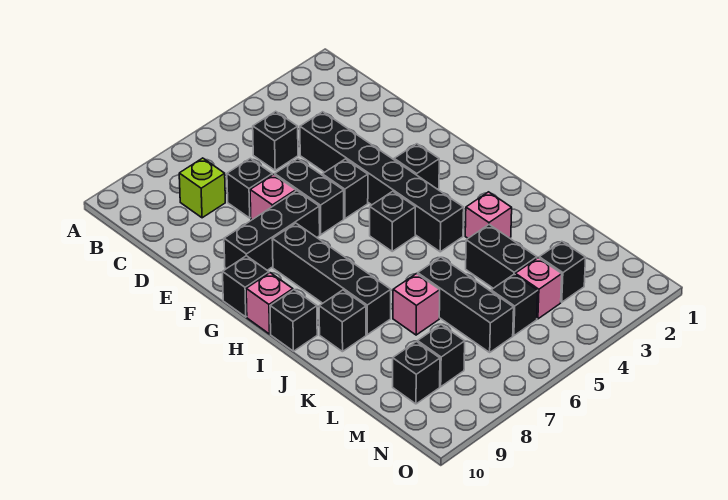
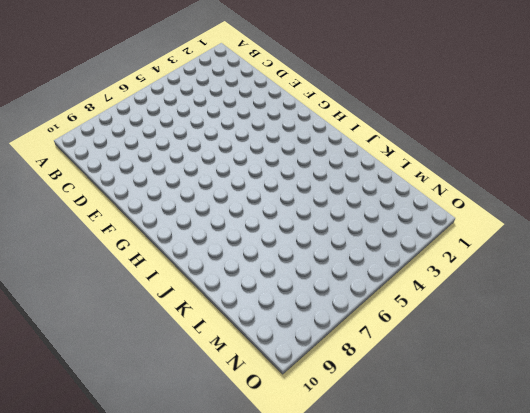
none -> black 1x1 brick [253,111,298,170]
none -> lime 1x1 brick [179,158,225,218]
none -> black 1x6 brick [300,112,464,252]

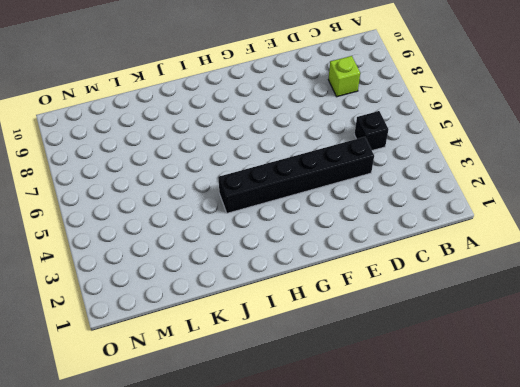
none -> black 1x1 brick [227,158,272,218]
none -> black 1x2 brick [275,159,344,235]
none -> pink 1x1 brick [250,175,296,220]

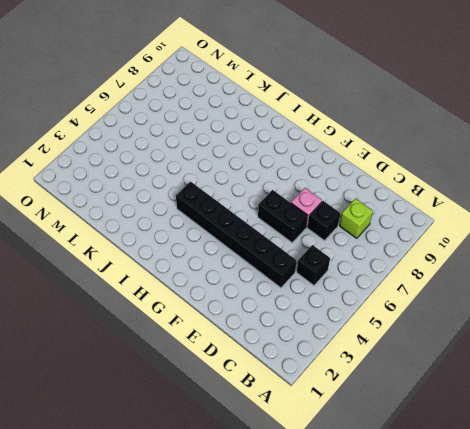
none -> black 1x1 brick [322,159,368,219]
none -> black 1x3 brick [224,191,320,270]
none -> black 1x1 brick [394,144,439,189]

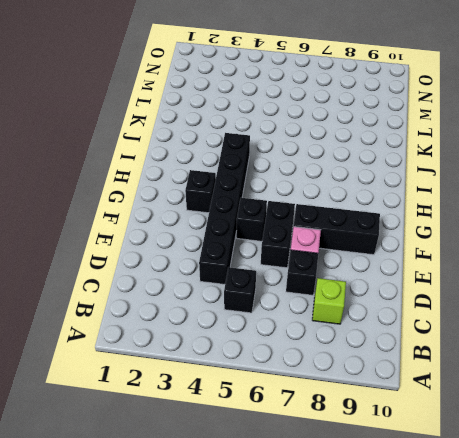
none -> black 1x4 brick [272,223,391,335]
none -> black 1x1 brick [223,256,269,317]
none -> black 1x1 brick [370,191,415,251]

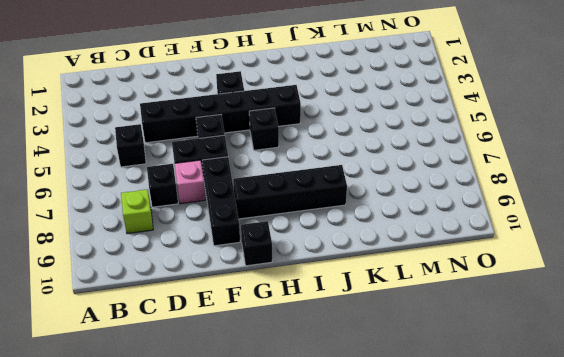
none -> pink 1x1 brick [246,273,293,334]
none -> black 1x1 brick [270,290,317,351]
none -> pink 1x1 brick [465,192,512,238]

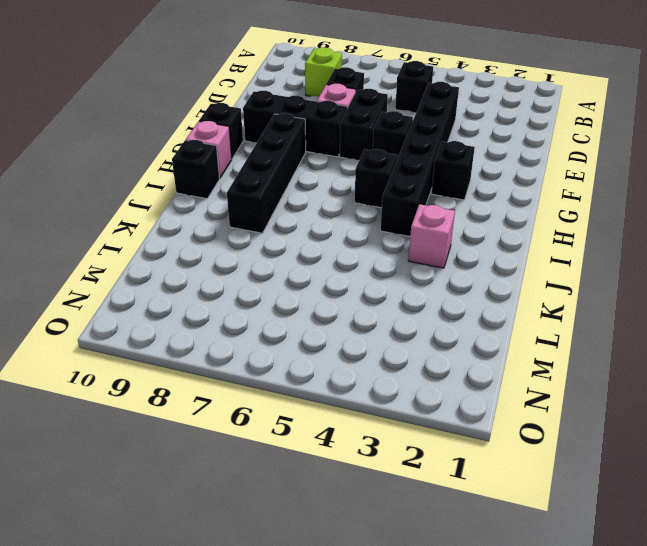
none -> black 1x1 brick [319,290,366,352]
none -> black 1x2 brick [466,225,537,288]
none -> black 1x3 brick [418,257,514,352]

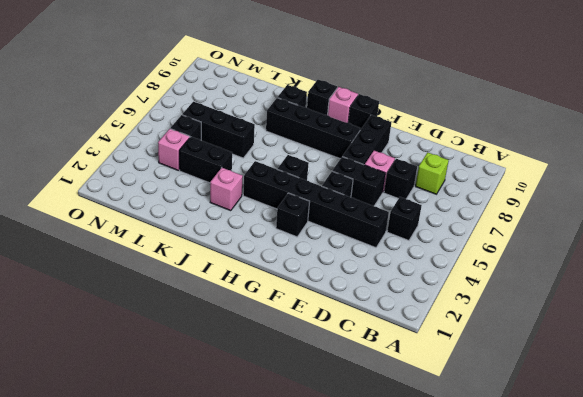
none -> pink 1x1 brick [393,274,440,335]
none -> black 1x1 brick [539,241,586,302]
none -> black 1x1 brick [418,325,465,387]

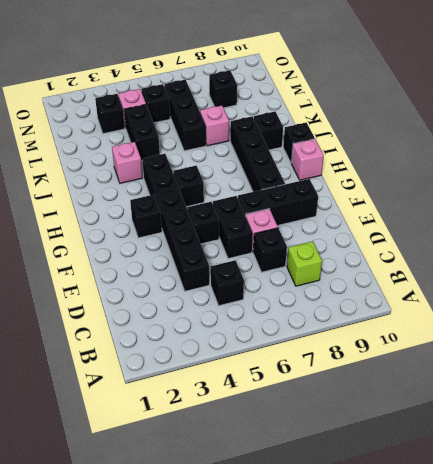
none -> black 1x1 brick [223,256,269,317]
none -> black 1x1 brick [393,342,440,404]

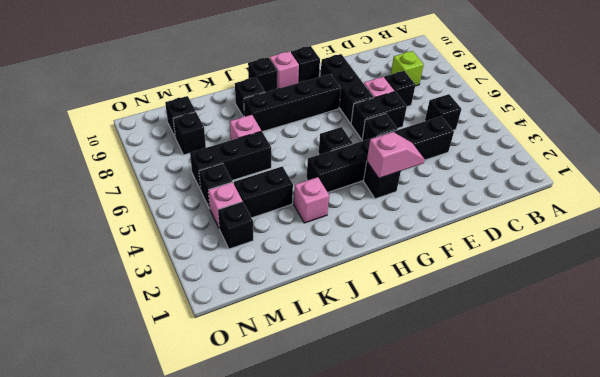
pink 1x2 slope [367,132,425,178] -> none

